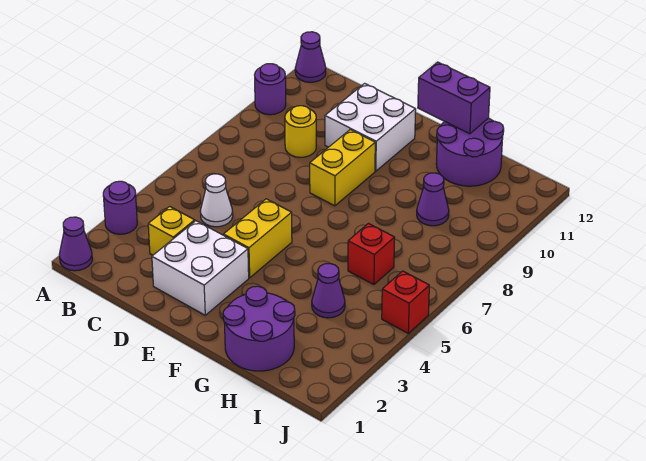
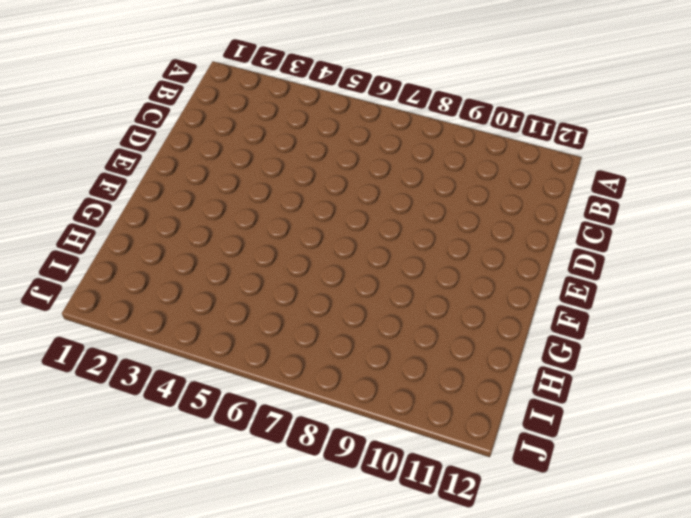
none -> purple 1x1 cone [59,217,92,271]
none -> purple 1x1 round brick [103,181,137,234]
none -> purple 1x1 round brick [255,64,286,115]

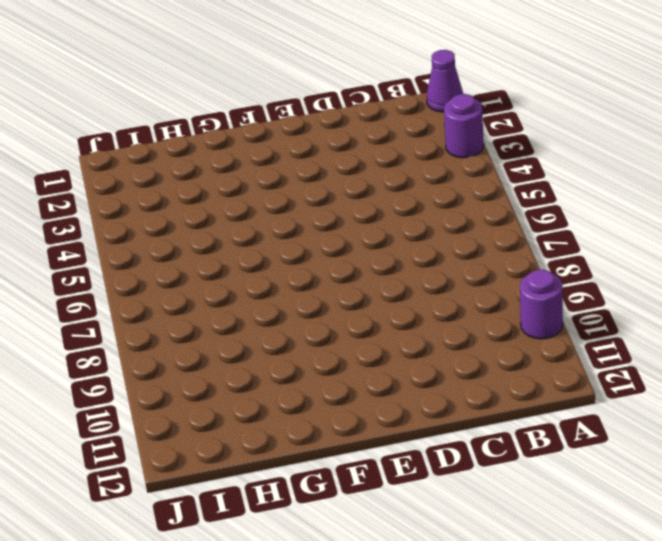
none -> purple 1x1 cone [295,32,326,82]
none -> yellow 1x1 brick [148,206,195,255]
none -> white 1x1 cone [200,174,233,227]

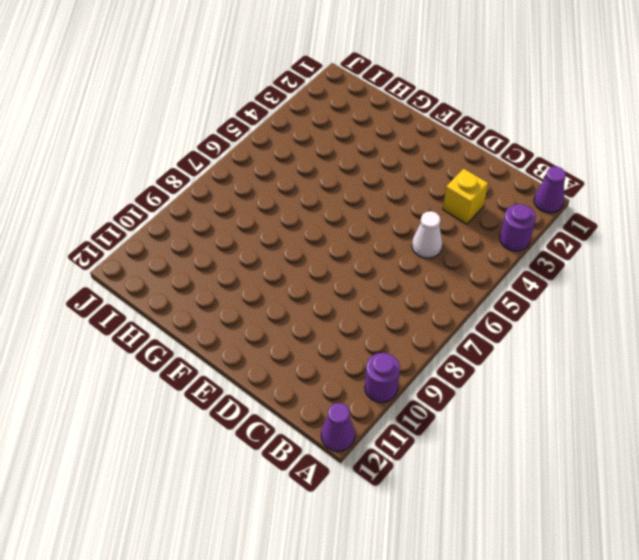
none -> yellow 1x1 round brick [285,106,316,157]
none -> white 2x2 brick [152,221,249,315]
none -> white 2x2 brick [325,83,416,171]

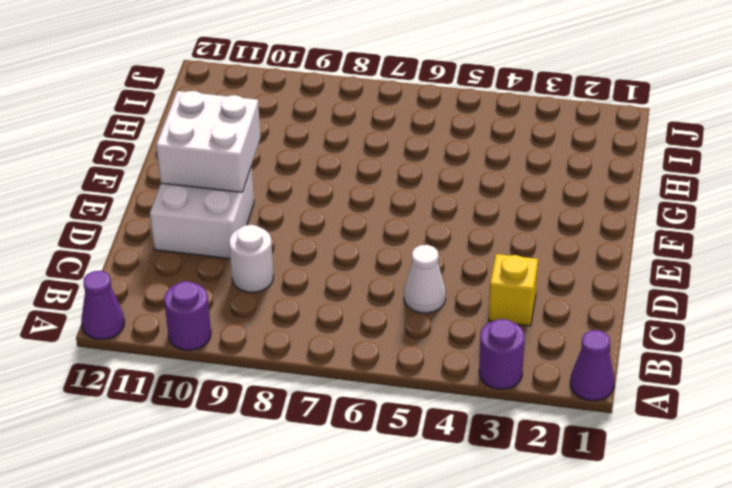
white 1x1 round brick [229,225,274,292] -> yellow 1x1 round brick [285,106,316,157]
white 2x2 brick [156,91,260,192] -> white 2x2 brick moved to [152,221,249,315]
none -> yellow 1x2 brick [224,199,292,278]
none -> yellow 1x2 brick [310,130,375,206]
none -> purple 2x2 round brick [223,286,295,371]

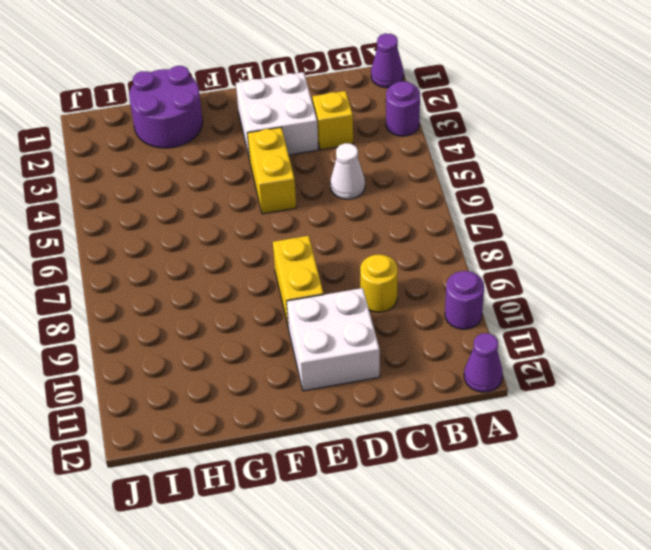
none -> purple 2x2 round brick [436,118,504,186]
none -> purple 1x1 cone [312,264,345,318]
none -> red 1x1 brick [348,224,395,285]

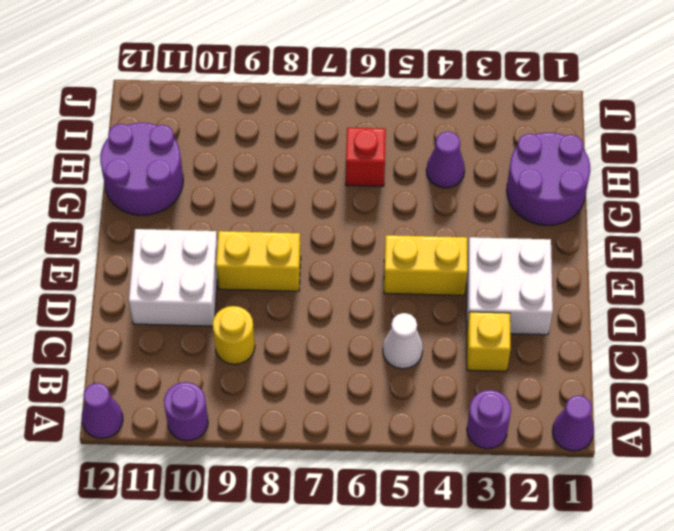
none -> purple 1x1 cone [417,173,449,226]
none -> red 1x1 brick [382,271,429,333]
none -> purple 1x2 brick [418,62,490,134]

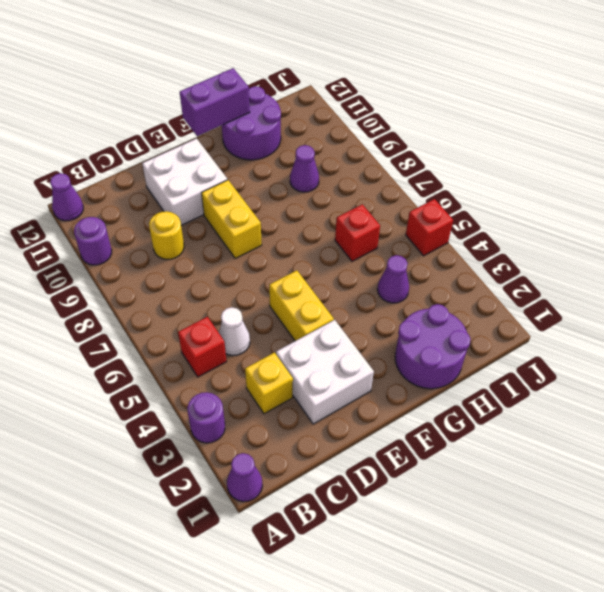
red 1x1 brick [178,317,227,377] -> none

